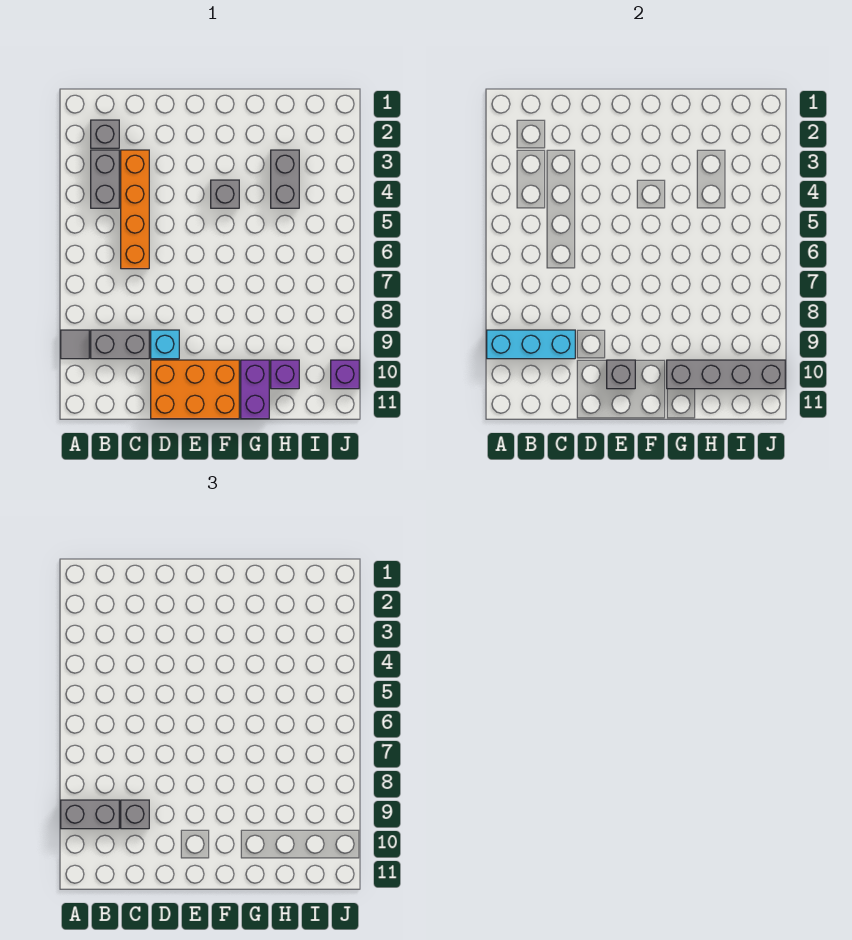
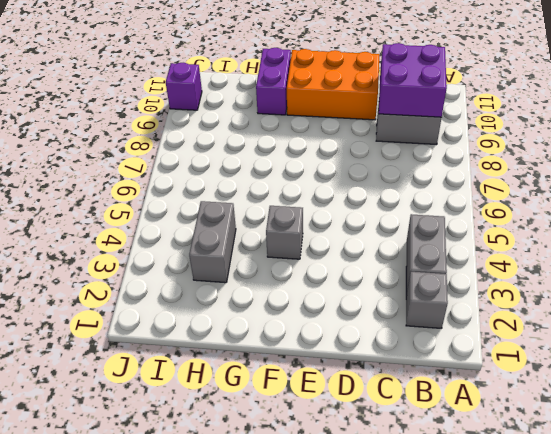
purple 2x2 brick [379,43,447,117] -> cyan 1x3 brick [487,330,575,359]
none -> grey 1x1 tile [61,330,89,359]
none -> orange 1x4 brick [121,150,149,269]
none -> cyan 1x1 brick [151,330,179,359]

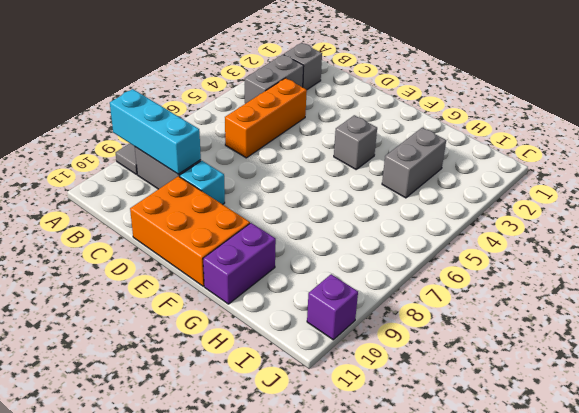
orange 1x3 brick [225,78,307,158] -> orange 1x4 brick [121,150,149,269]
none -> purple 1x1 brick [271,360,299,389]
none -> grey 1x1 brick [607,360,635,389]
none -> grey 1x4 brick [667,360,785,389]

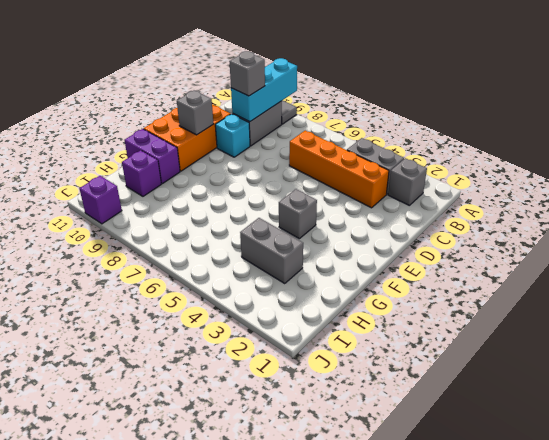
none -> grey 1x4 brick [667,360,785,389]
none -> grey 1x2 brick [61,800,119,829]

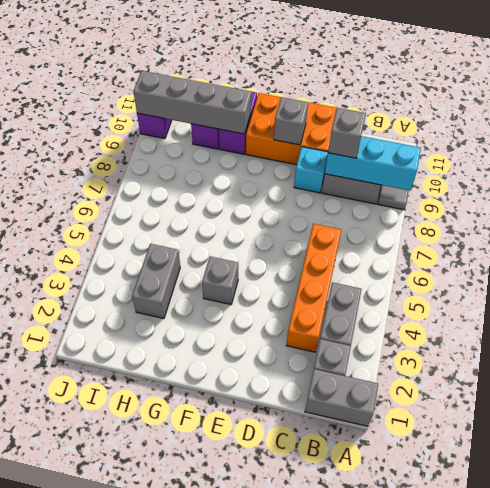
grey 1x2 brick [305,369,378,426] -> grey 1x2 brick moved to [61,800,119,829]

